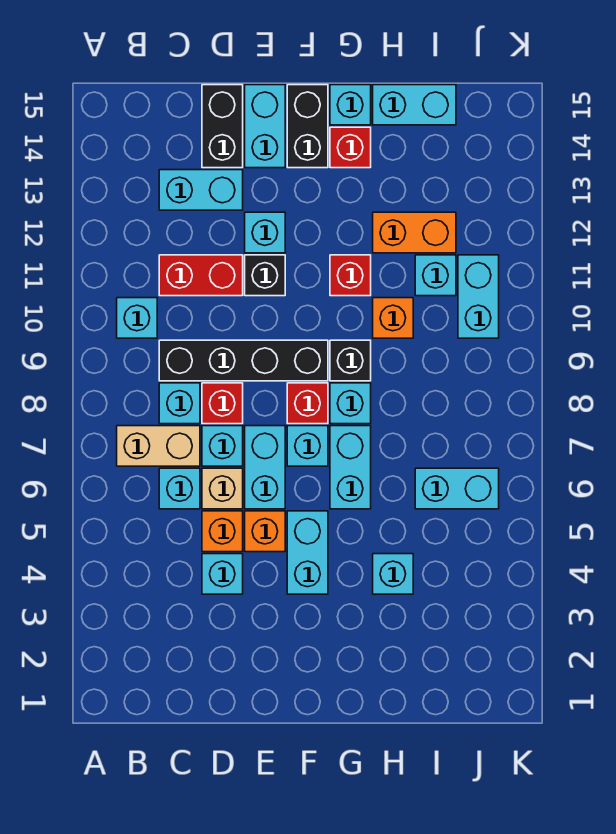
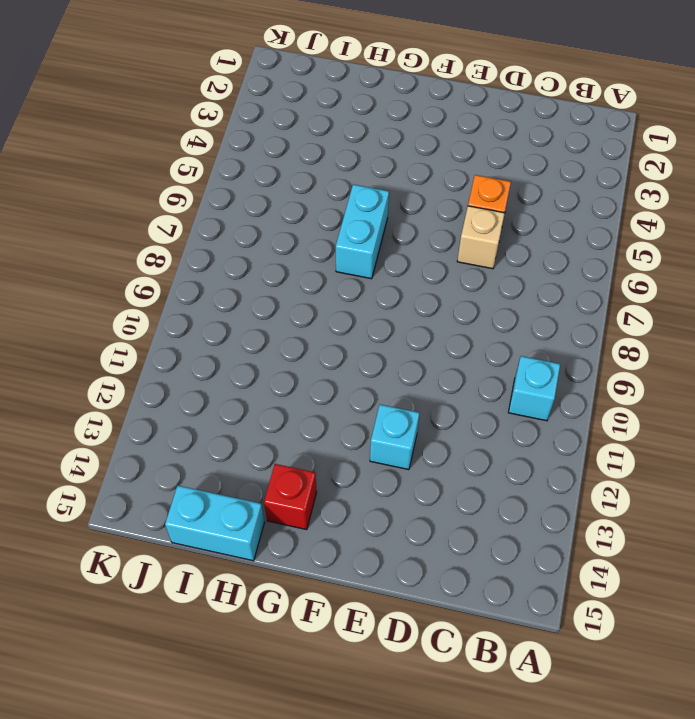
none -> tan 1x2 brick [117,426,200,466]
none -> cyan 1x1 brick [159,468,200,509]
none -> cyan 1x1 brick [159,383,200,424]
none -> black 1x4 brick [159,340,328,381]

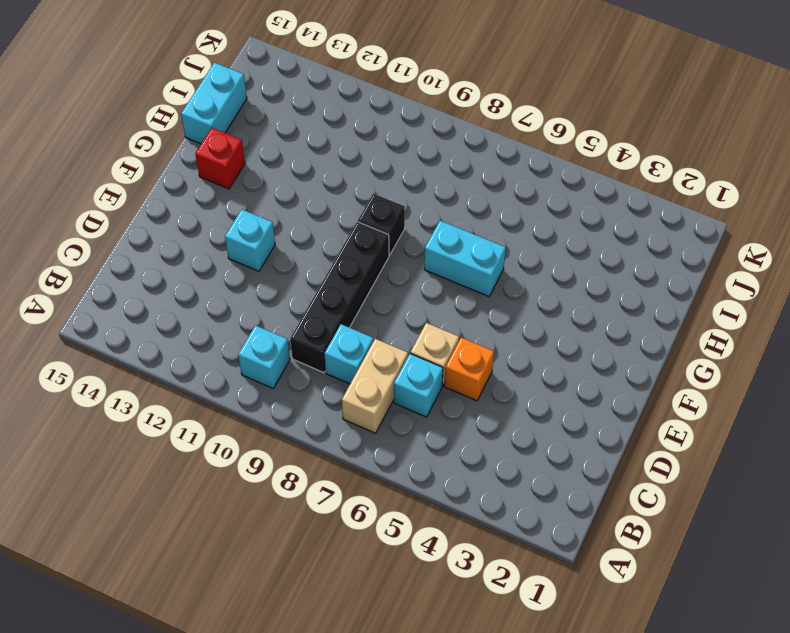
none -> red 1x2 brick [159,255,243,296]
none -> cyan 1x2 brick [159,170,243,210]
none -> cyan 1x1 brick [202,554,243,594]
none -> cyan 1x1 brick [202,426,243,466]

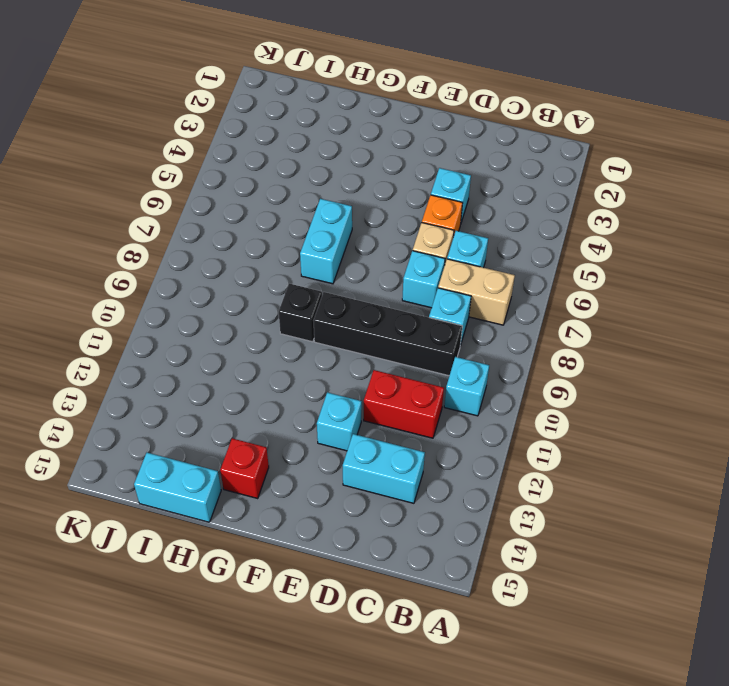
none -> red 1x1 brick [202,383,243,424]
none -> black 1x2 brick [202,85,243,168]
none -> orange 1x1 brick [245,511,285,552]
none -> cyan 1x2 brick [245,426,285,509]

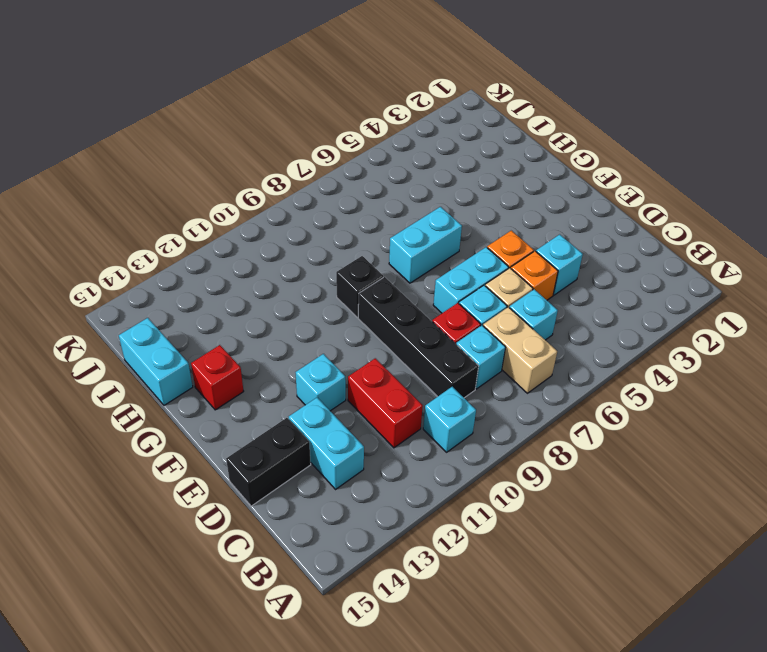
none -> black 1x1 brick [245,255,285,296]
none -> cyan 1x2 brick [245,85,285,168]
none -> cyan 1x2 brick [287,511,328,594]
none -> cyan 1x1 brick [287,426,328,466]

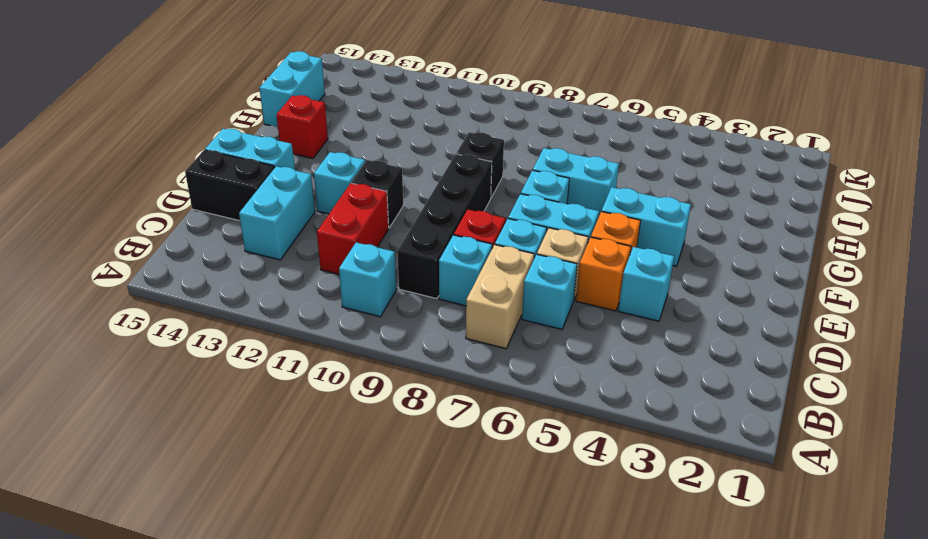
none -> red 1x1 brick [287,383,328,424]
none -> black 1x2 brick [287,85,328,168]
none -> cyan 1x1 brick [330,383,371,424]
none -> red 1x1 brick [330,255,371,296]

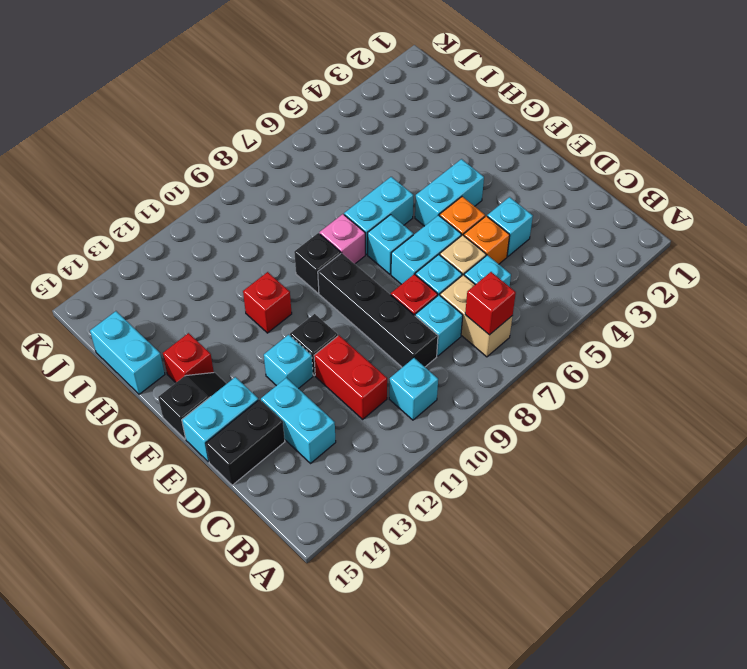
red 1x1 brick [465,272,516,335] -> red 1x1 brick moved to [287,383,328,424]
black 1x2 slope [158,372,226,439] -> black 1x2 brick [287,85,328,168]
pink 1x1 brick [319,214,365,264] -> cyan 1x1 brick [330,383,371,424]
none -> cyan 1x1 brick [330,85,371,125]
none -> cyan 1x1 brick [373,554,413,594]
none -> orange 1x1 brick [373,298,413,338]
none -> orange 1x2 brick [373,212,456,253]

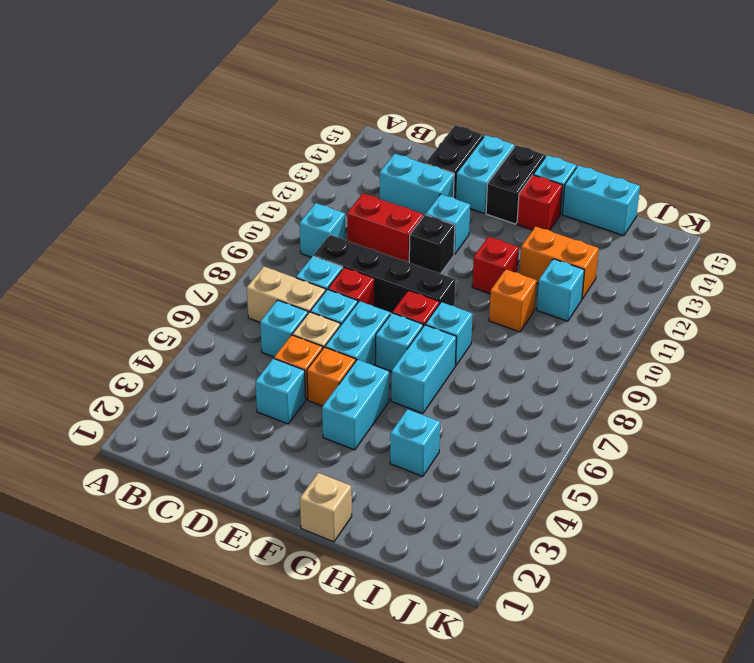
tan 1x1 brick [300,473,352,542] -> none
none -> black 1x1 brick [330,340,371,381]
none -> cyan 1x2 brick [415,468,499,509]
none -> cyan 1x2 brick [458,255,499,338]

